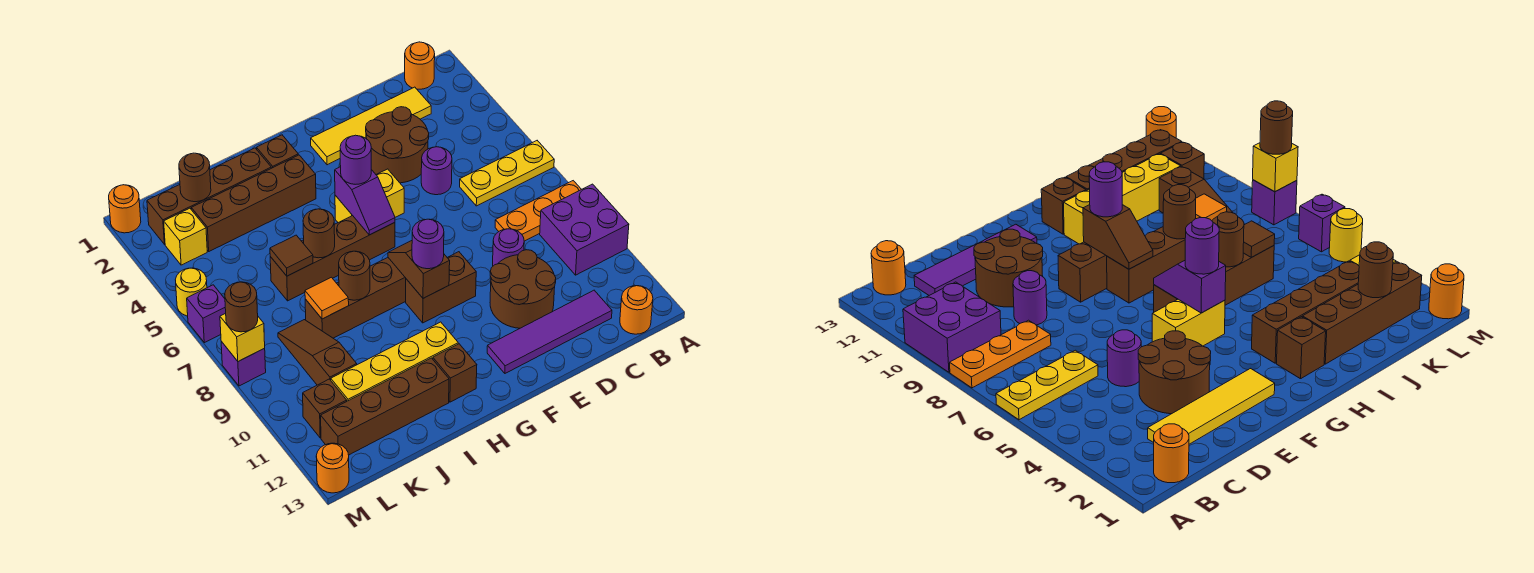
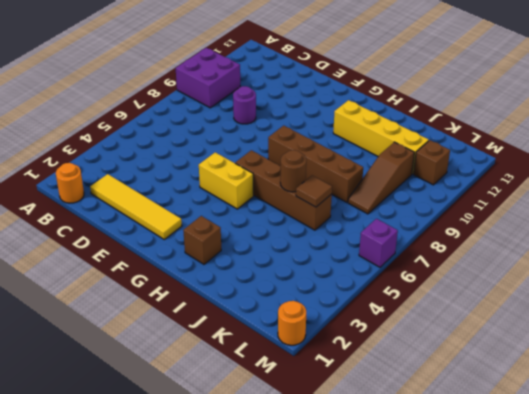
none -> yellow 1x3 plate [460,141,554,206]
none -> orange 1x3 plate [495,181,581,241]
none -> orange 1x1 round brick [620,286,653,334]
none -> purple 1x4 tile [487,290,612,373]

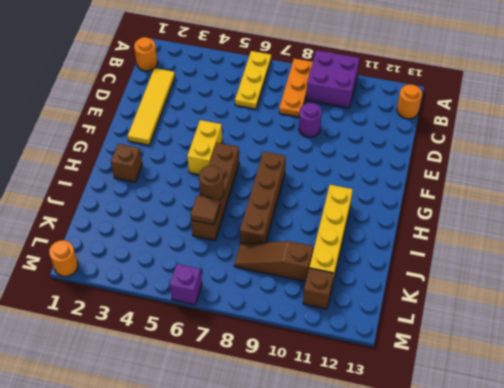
none -> purple 1x4 tile [487,290,612,373]
none -> brown 2x2 round brick [366,107,429,183]
none -> purple 1x1 round brick [421,147,452,195]
none -> brown 2x2 round brick [490,250,556,328]

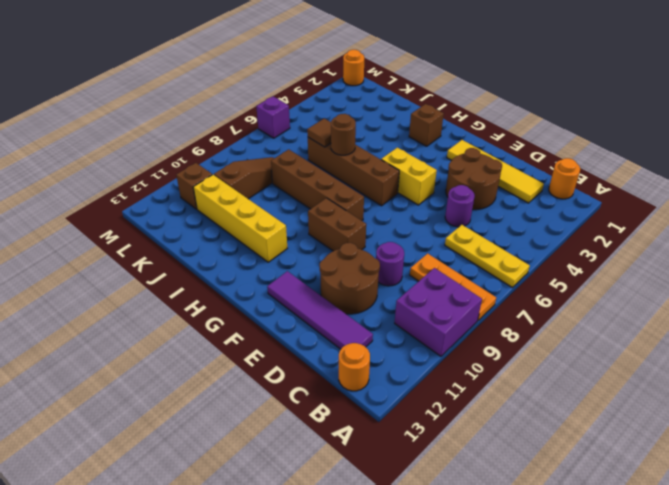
none -> brown 1x4 brick [191,155,316,251]
none -> brown 1x1 brick [433,344,477,402]
none -> brown 1x4 brick [147,148,271,244]
none -> brown 1x4 brick [321,358,449,455]

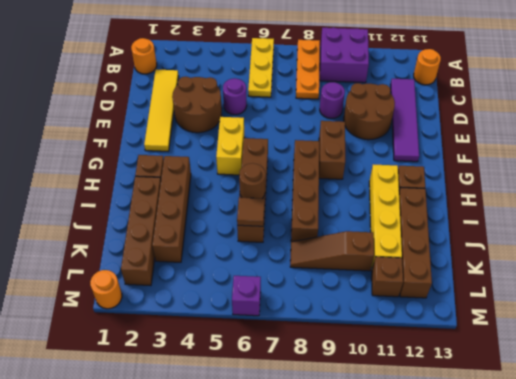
none -> yellow 1x1 brick [164,208,207,265]
none -> yellow 1x1 round brick [175,268,207,316]
none -> purple 1x1 brick [221,342,266,386]
none -> orange 1x1 round brick [316,443,349,493]

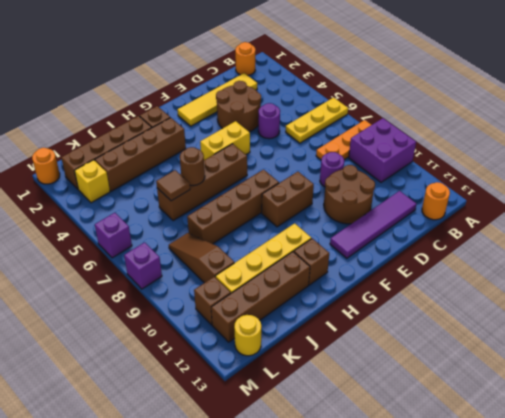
yellow 1x1 round brick [234,315,261,356] -> yellow 1x1 round brick moved to [175,268,207,316]
none -> orange 1x1 round brick [316,443,349,493]
none -> purple 1x2 slope [335,167,395,235]
none -> brown 1x2 slope [388,241,450,298]
none -> brown 1x1 round brick [339,251,370,300]

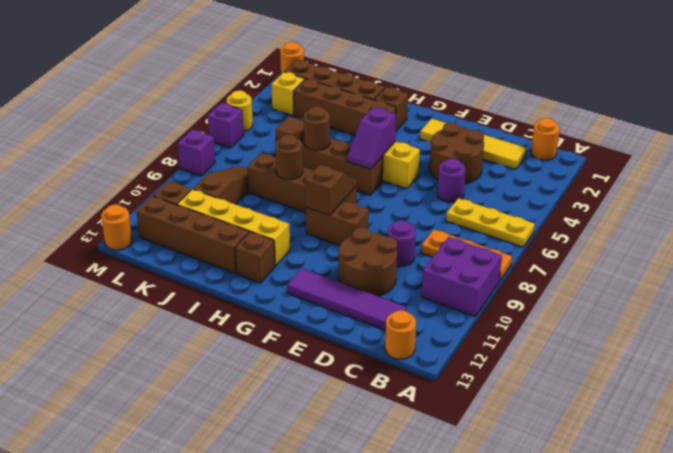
none -> orange 1x1 tile [305,277,349,319]
none -> brown 1x1 round brick [179,153,211,202]
none -> yellow 1x1 brick [220,313,265,361]
none -> purple 1x1 round brick [340,135,371,184]

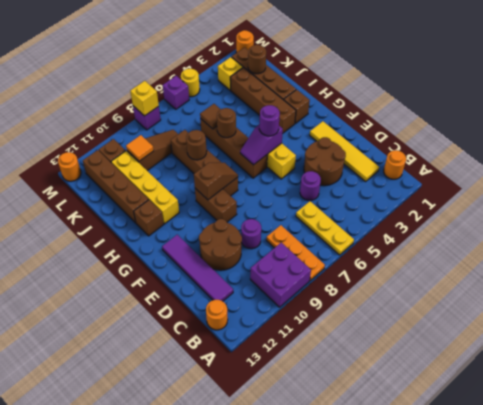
orange 1x1 tile [126,135,154,161] -> orange 1x1 tile moved to [305,277,349,319]
none -> purple 1x1 round brick [412,219,444,269]
none -> brown 1x1 round brick [225,282,258,332]

